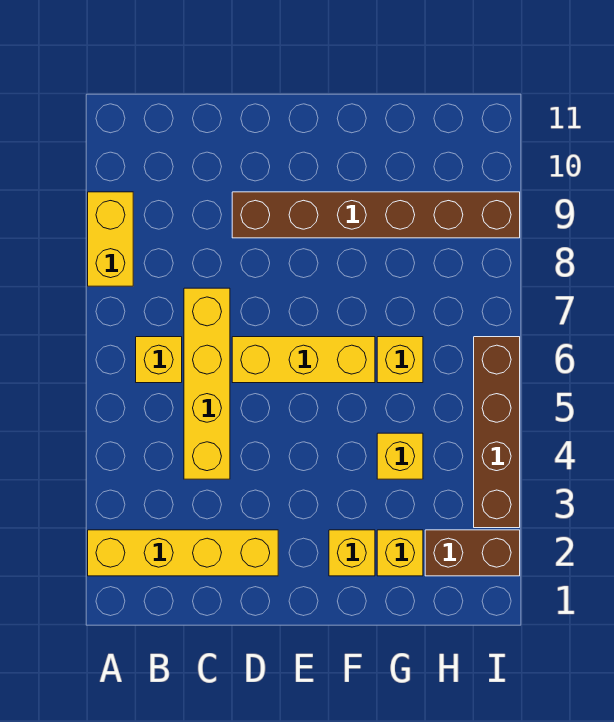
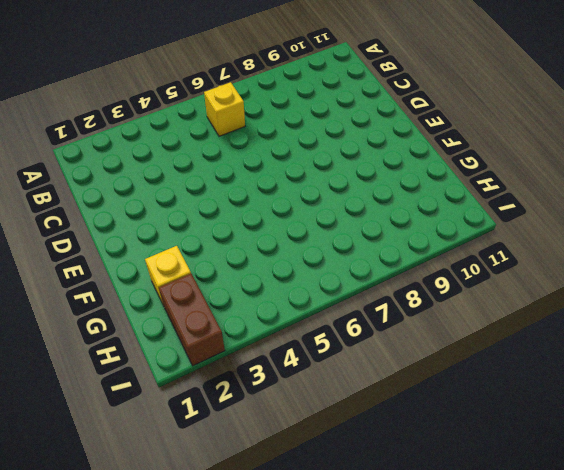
none -> yellow 1x4 brick [88,530,278,576]
none -> yellow 1x2 brick [88,192,133,286]
none -> yellow 1x4 brick [184,288,230,479]

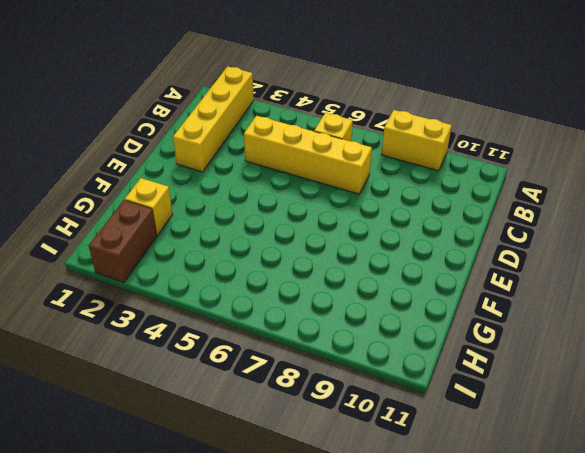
none -> yellow 1x3 brick [232,337,375,383]
none -> brown 1x6 brick [232,192,520,238]
none -> yellow 1x1 brick [329,530,375,576]

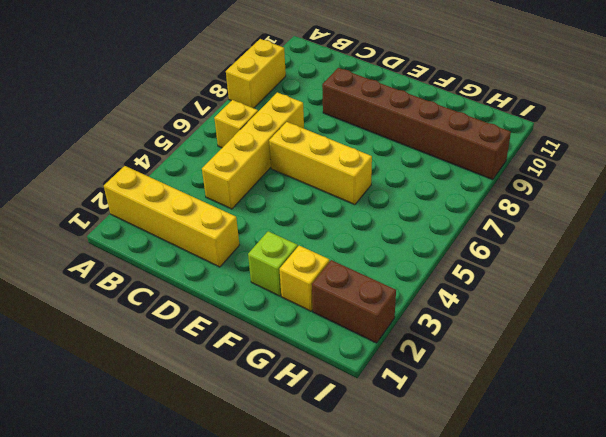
lime 1x1 brick [248,231,298,296] -> yellow 1x1 brick [329,530,375,576]
none -> yellow 1x1 brick [377,433,423,479]
none -> yellow 1x1 brick [377,337,423,383]
none -> brown 1x4 brick [474,337,520,528]

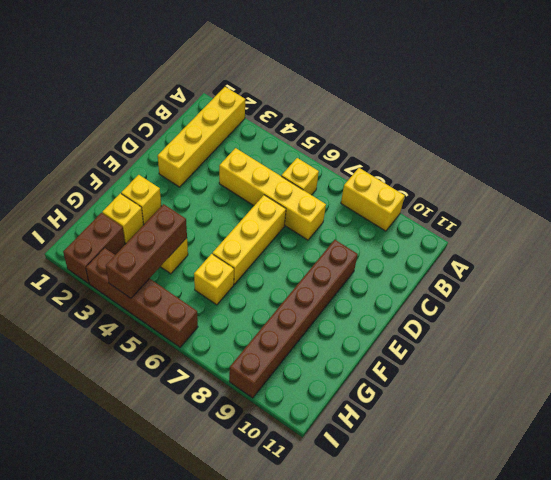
brown 1x3 brick [106,204,187,298] -> none

